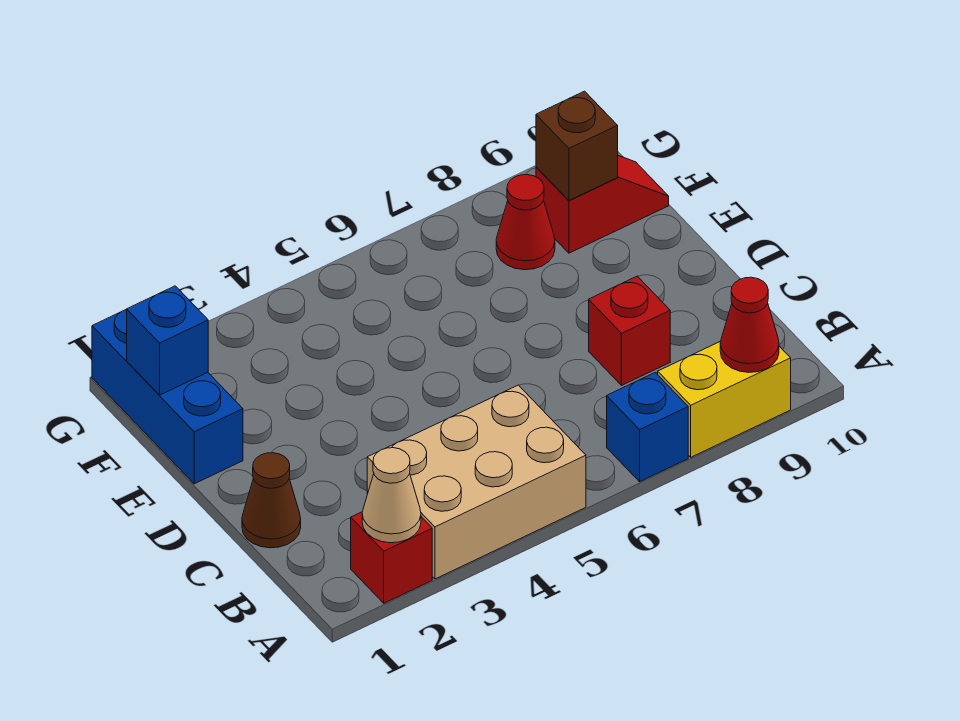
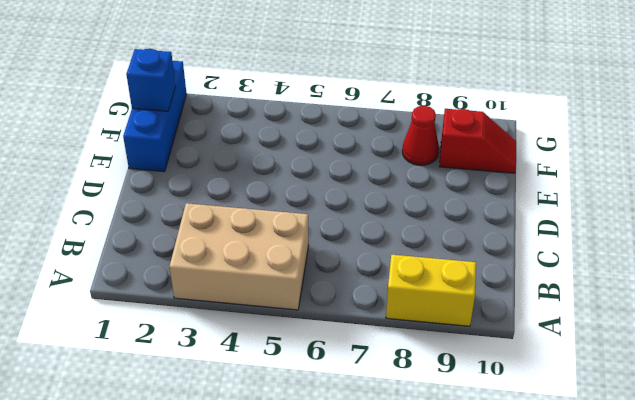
none -> red 1x1 brick [351,512,432,603]
none -> blue 1x1 brick [607,373,688,482]
none -> brown 1x1 cone [242,453,301,548]

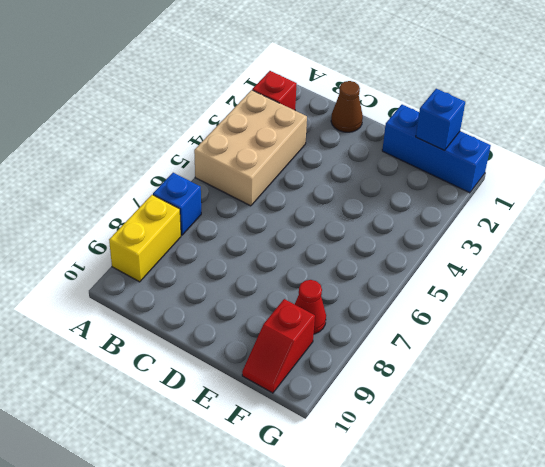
none -> red 1x1 brick [589,276,670,385]
none -> tan 1x1 cone [362,448,421,543]
none -> red 1x1 cone [720,277,779,372]

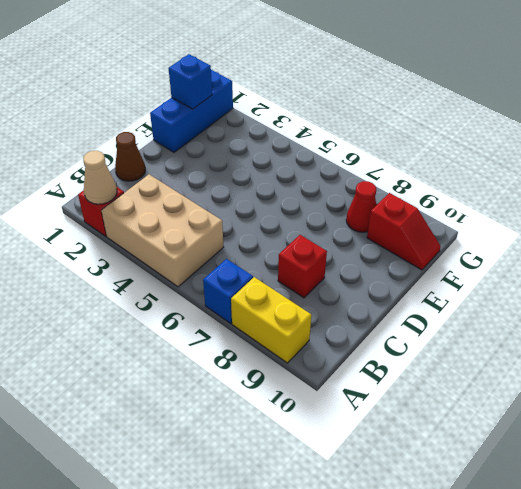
none -> red 1x1 cone [720,277,779,372]
none -> brown 1x1 brick [536,91,618,200]

